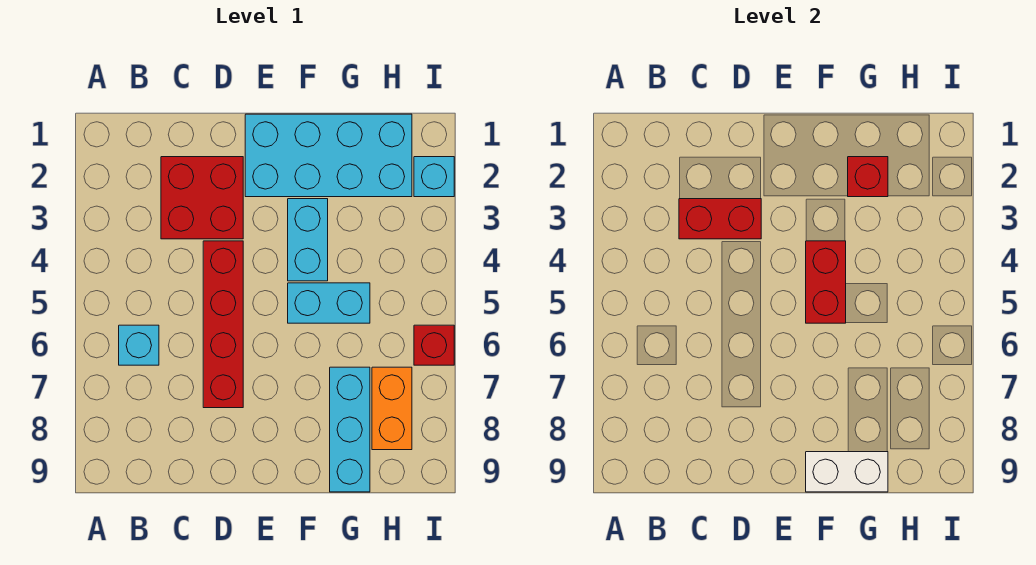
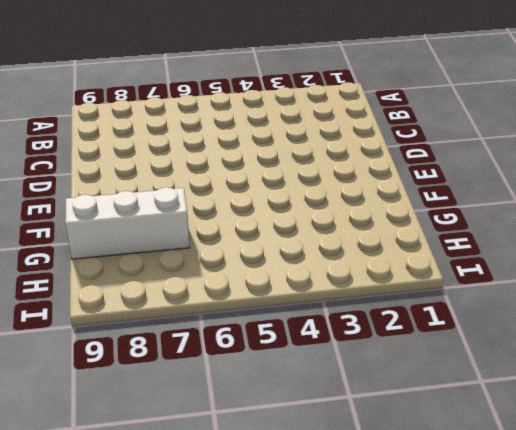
white 1x3 brick [65,187,190,259] -> cyan 1x3 brick [330,367,370,492]
none -> cyan 1x1 brick [119,325,159,365]
none -> red 2x2 brick [161,157,243,239]
none -> red 1x4 brick [203,241,243,408]

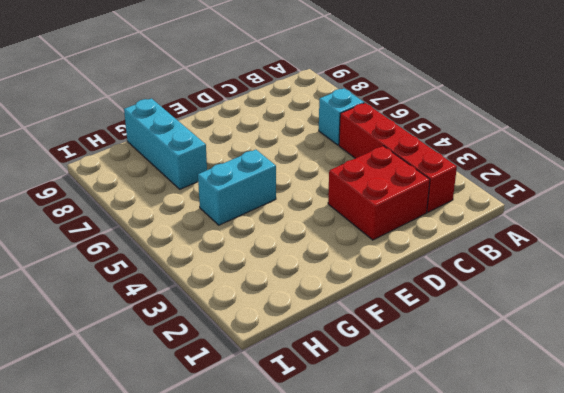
red 1x4 brick [339,103,457,212] -> red 1x4 brick moved to [203,241,243,408]
none -> cyan 2x4 brick [245,114,412,197]
none -> cyan 1x2 brick [288,199,328,281]
none -> orange 1x2 brick [372,367,412,450]

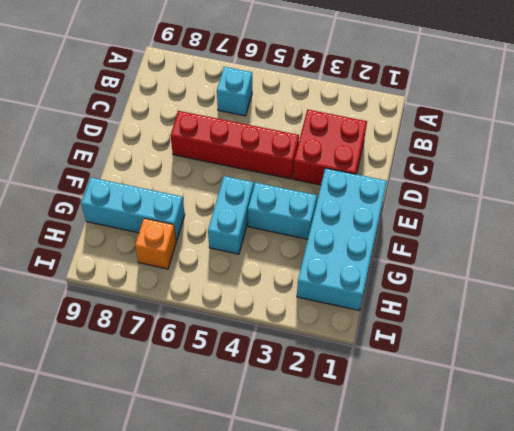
orange 1x1 brick [135,218,176,269] -> orange 1x2 brick [372,367,412,450]
none -> cyan 1x1 brick [414,157,454,197]
none -> red 1x1 brick [414,325,454,365]
none -> red 1x2 brick [679,199,761,239]

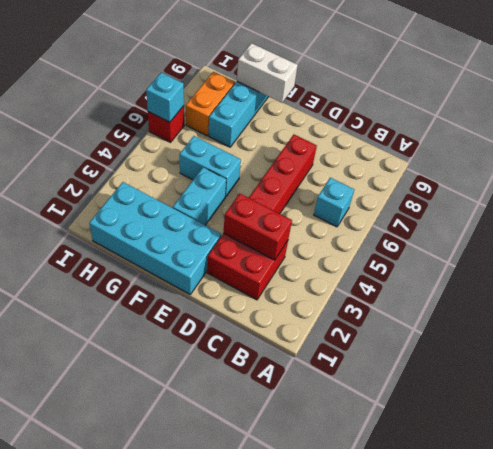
cyan 1x1 brick [146,73,184,122] -> cyan 1x1 brick moved to [414,157,454,197]
none -> red 1x2 brick [806,241,846,323]
none -> red 1x1 brick [848,157,888,197]

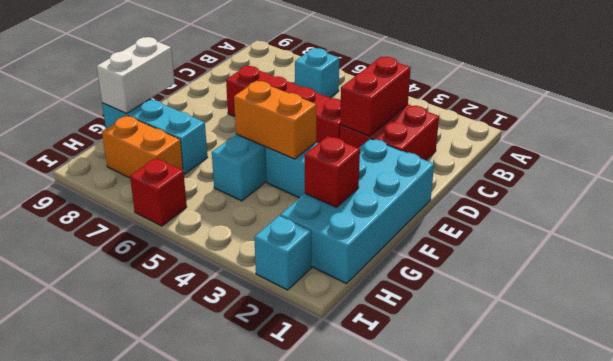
orange 1x2 brick [234,81,316,159] -> red 1x2 brick [806,241,846,323]

